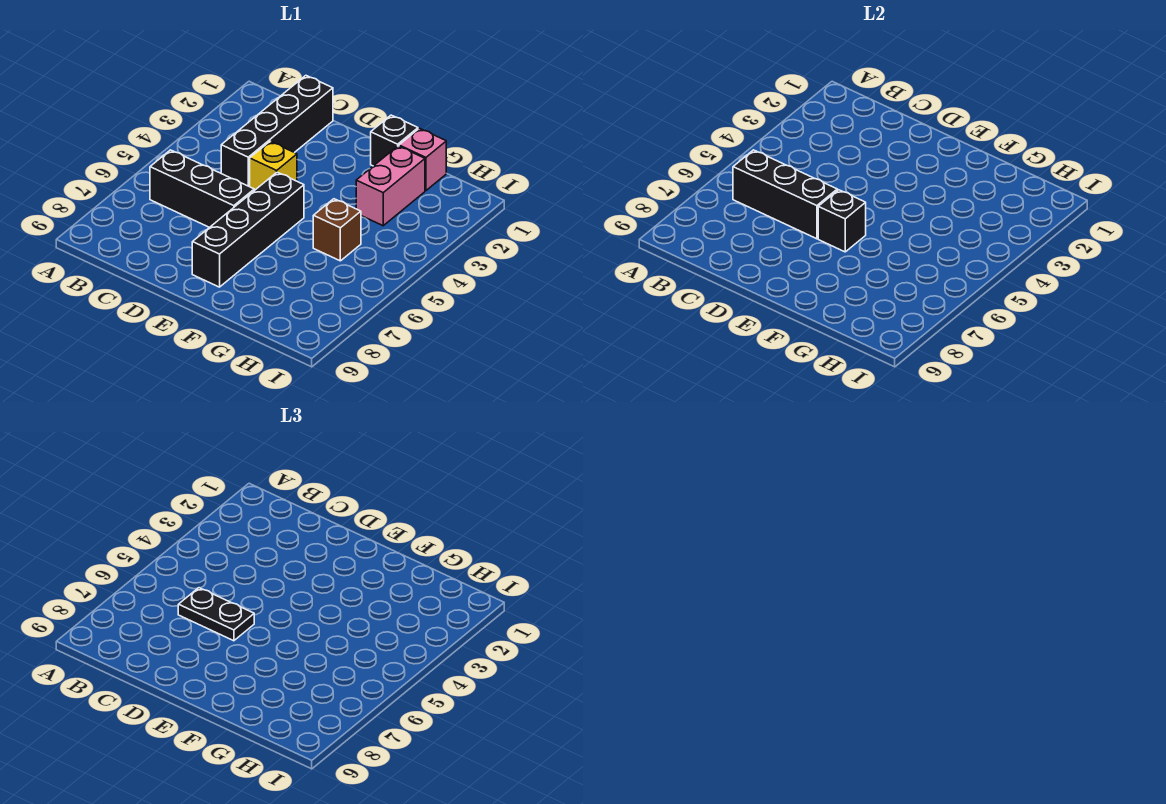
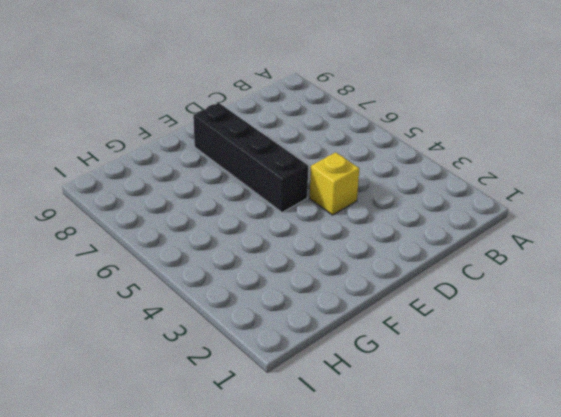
none -> black 1x3 brick [150,150,254,228]
none -> black 1x4 brick [221,76,333,187]

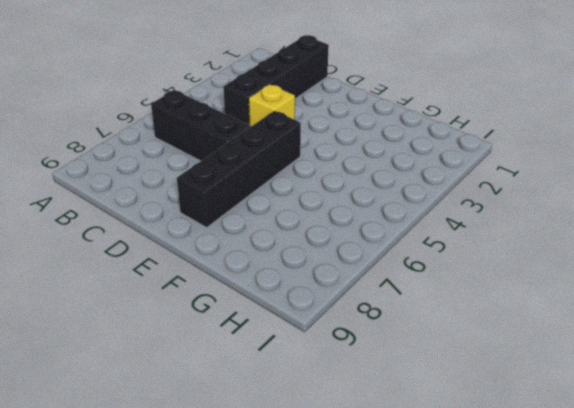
none -> black 1x1 brick [371,115,418,166]
none -> pink 1x1 brick [399,128,446,190]

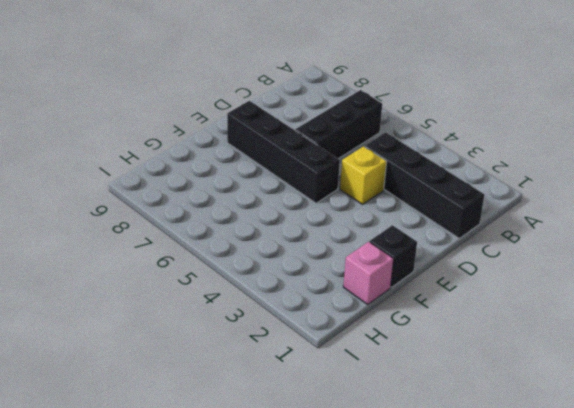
none -> pink 1x2 brick [356,146,425,226]
none -> brown 1x1 brick [313,199,361,261]

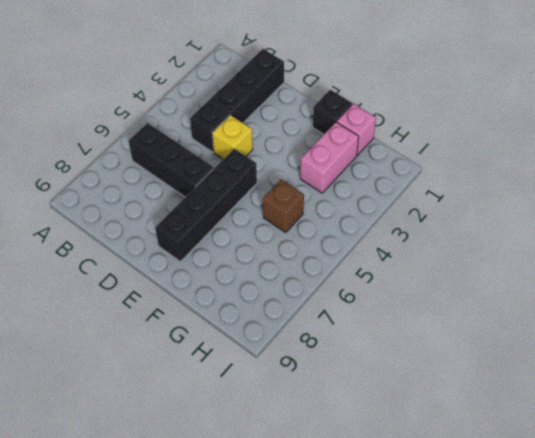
none -> black 1x3 brick [733,150,837,239]
none -> black 1x1 brick [818,190,866,252]

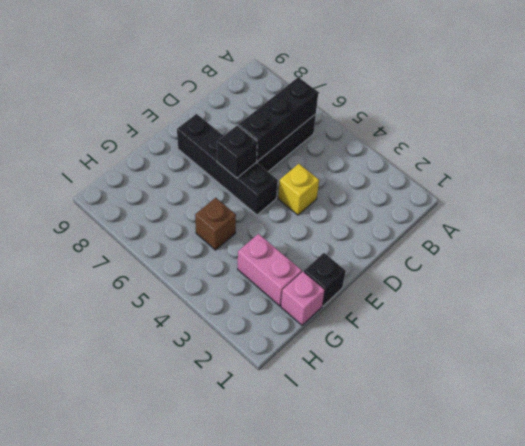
none -> black 1x4 brick [221,76,333,187]
none -> black 1x2 plate [178,588,254,641]

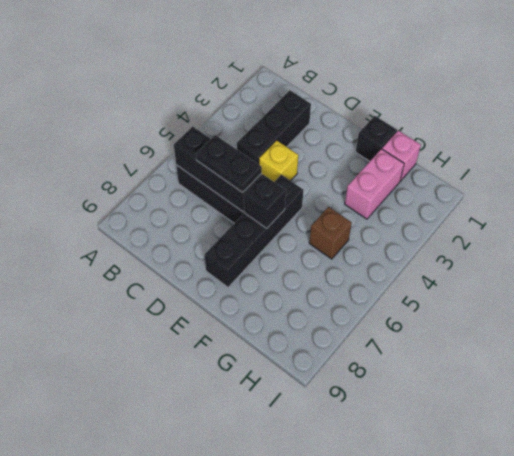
black 1x3 brick [237,90,311,164] -> black 1x4 brick [221,76,333,187]

